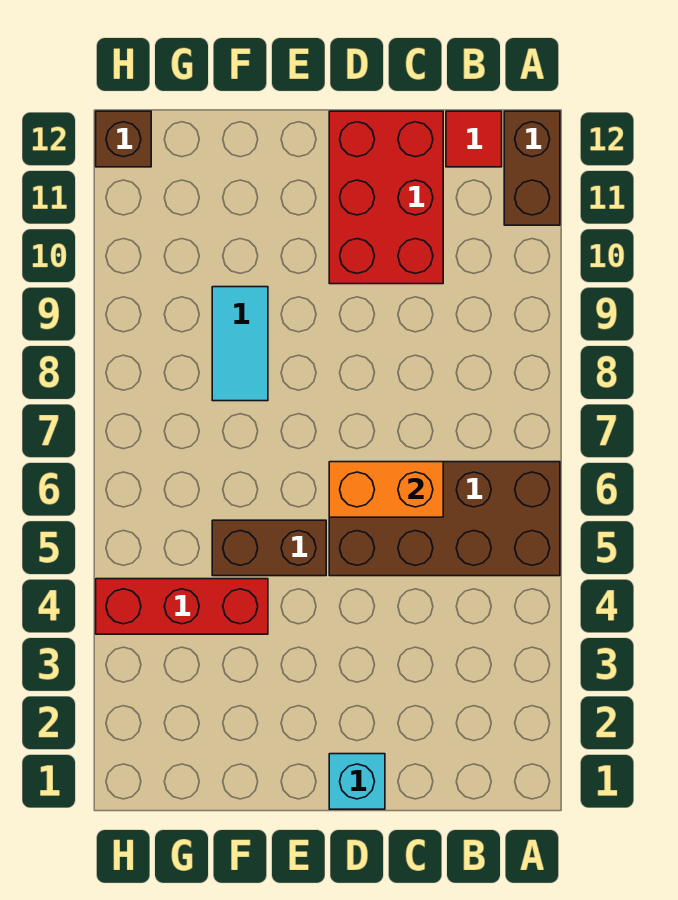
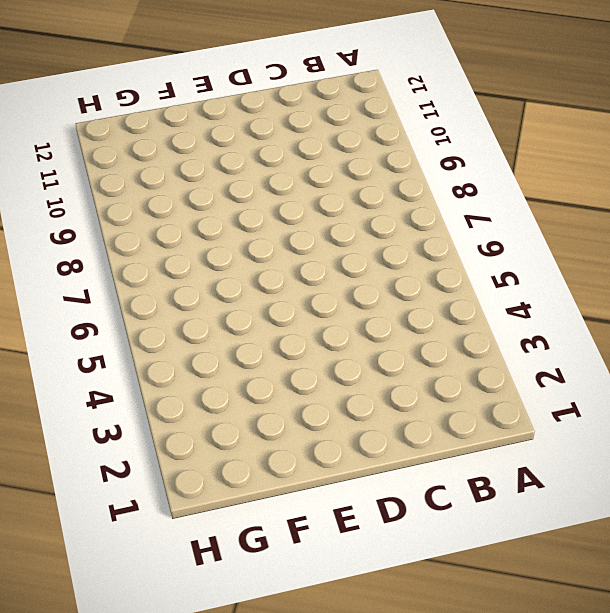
none -> brown 2x4 brick [329,462,560,576]
none -> brown 1x2 brick [504,111,560,225]

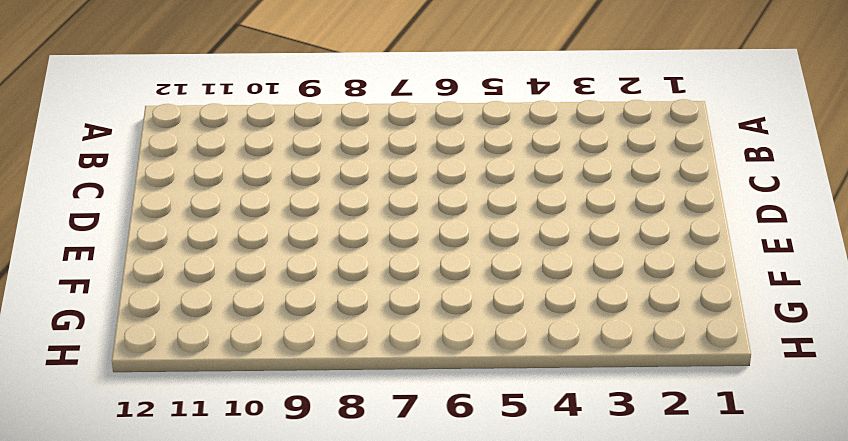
none -> brown 2x4 brick [329,462,560,576]
none -> brown 1x2 brick [504,111,560,225]

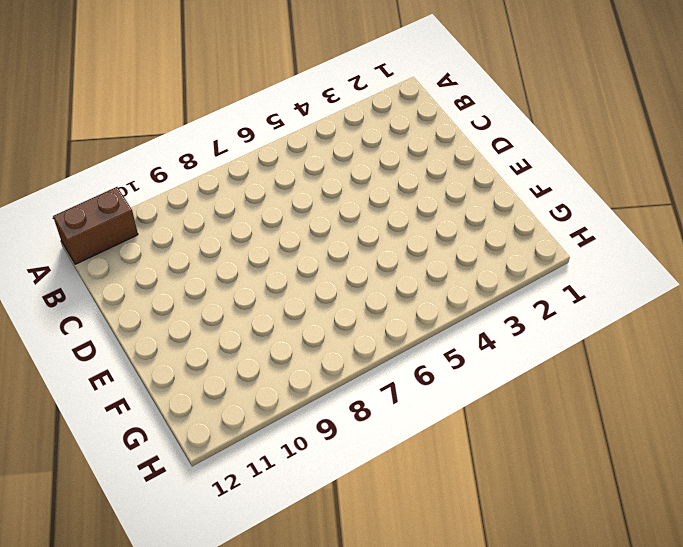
none -> brown 2x4 brick [329,462,560,576]
none -> red 1x1 tile [446,111,502,167]

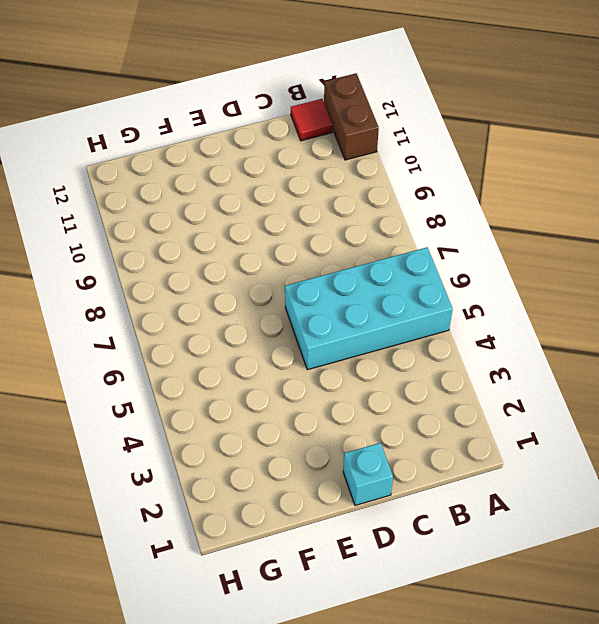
cyan 2x4 brick [285,247,453,370] -> brown 2x4 brick [329,462,560,576]
none -> red 2x3 brick [329,111,443,284]
none -> brown 1x2 brick [212,520,326,576]

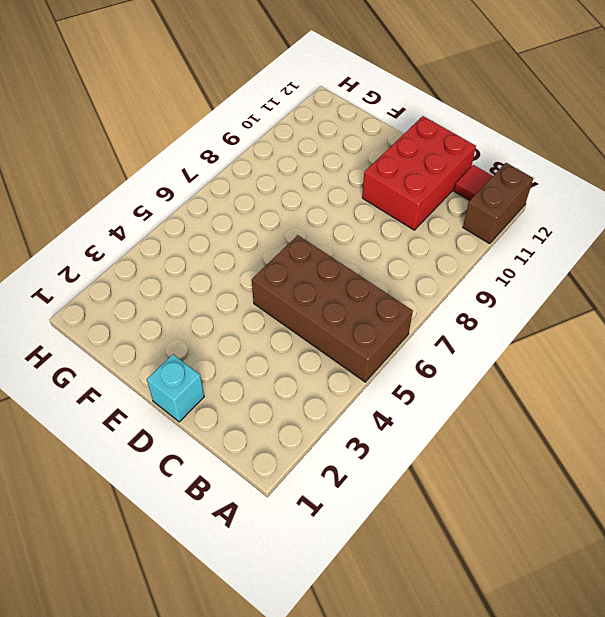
none -> brown 1x2 brick [212,520,326,576]
none -> red 1x3 brick [96,579,268,634]

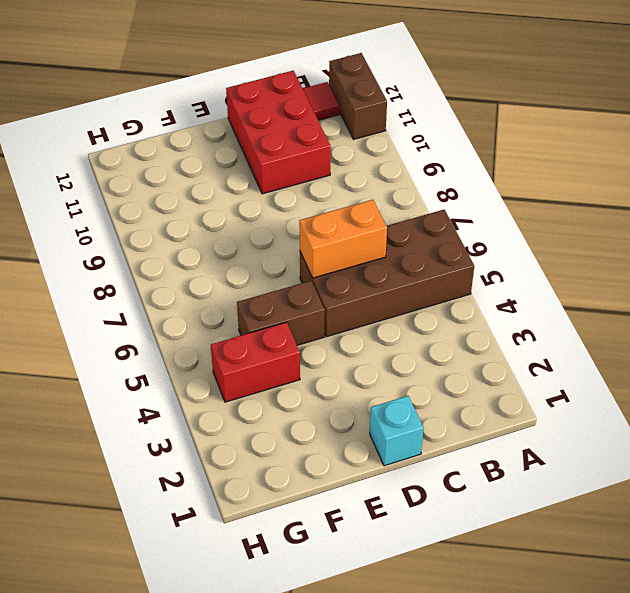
red 1x2 brick [211,322,300,402] -> red 1x3 brick [96,579,268,634]
none -> cyan 1x2 tile [212,287,268,401]
none -> brown 1x1 brick [96,111,151,167]

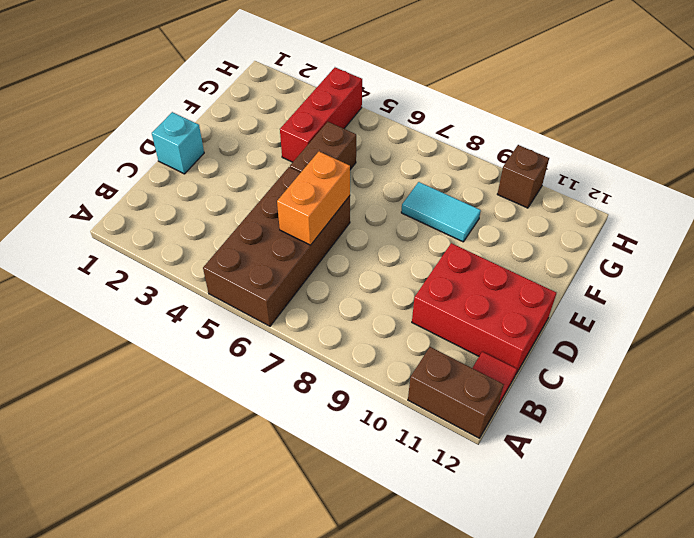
brown 1x1 brick [497,145,549,208] -> brown 1x1 brick moved to [96,111,151,167]

